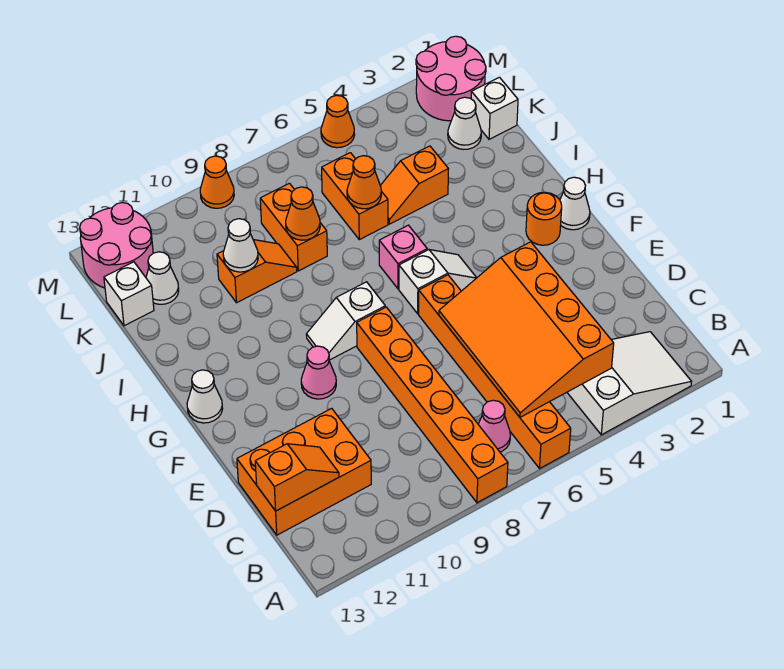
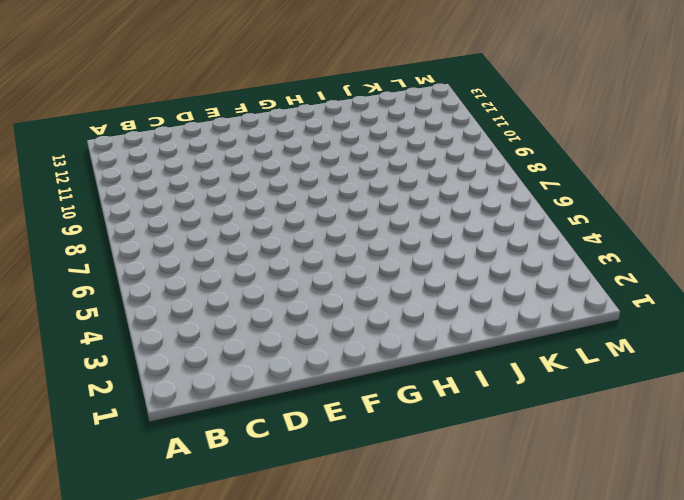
none -> white 2x3 slope [567,332,692,435]
none -> orange 1x6 brick [419,275,571,468]
none -> orange 1x6 brick [357,307,508,503]

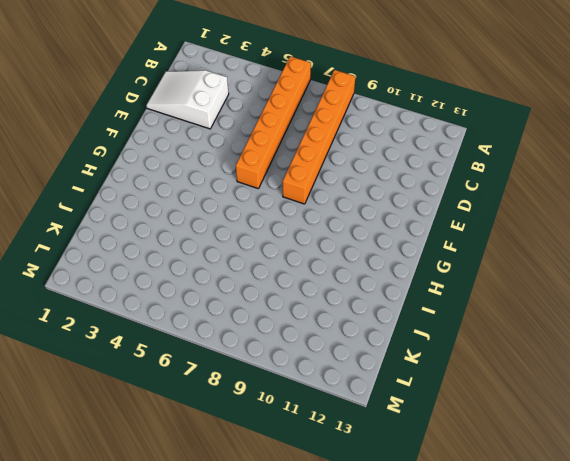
white 2x3 slope [146,70,229,129] -> white 2x3 slope moved to [567,332,692,435]
none -> pink 1x1 cone [478,400,510,452]
none -> orange 2x3 brick [237,408,371,535]
none -> pink 1x1 cone [301,346,336,399]

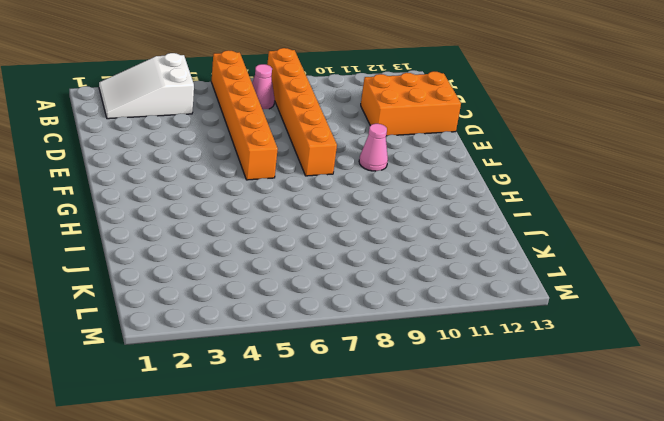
none -> white 1x1 cone [560,177,590,230]
none -> orange 1x1 round brick [526,192,562,245]
none -> white 1x2 slope [399,250,477,314]

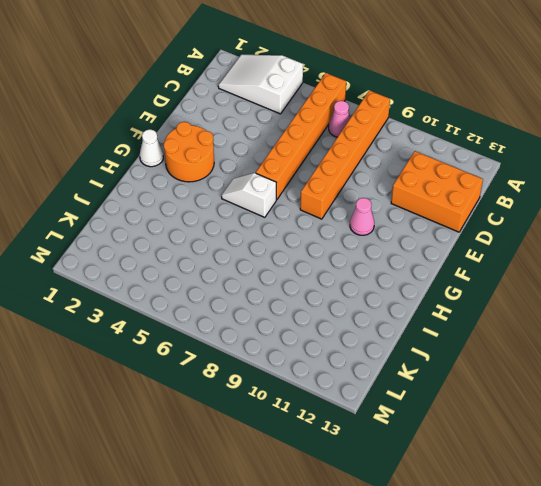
orange 2x2 round brick [164,122,214,182] -> orange 1x1 round brick [526,192,562,245]
none -> white 1x2 slope [306,282,385,360]
none -> white 1x1 cone [187,370,223,423]
none -> pink 1x1 brick [379,225,427,289]

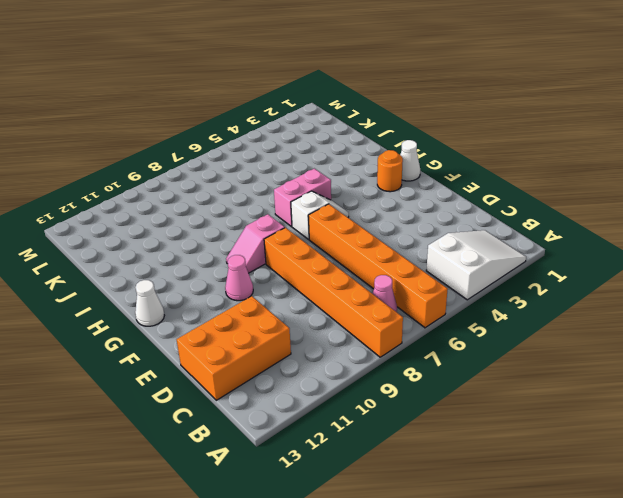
pink 1x2 slope [226,214,285,273] -> white 1x2 slope [306,282,385,360]
pink 1x2 brick [274,169,331,226] -> pink 1x1 brick [379,225,427,289]
none -> orange 1x2 slope [380,146,448,224]
none -> orange 1x2 brick [322,153,388,240]
none -> orange 1x2 brick [260,183,327,271]

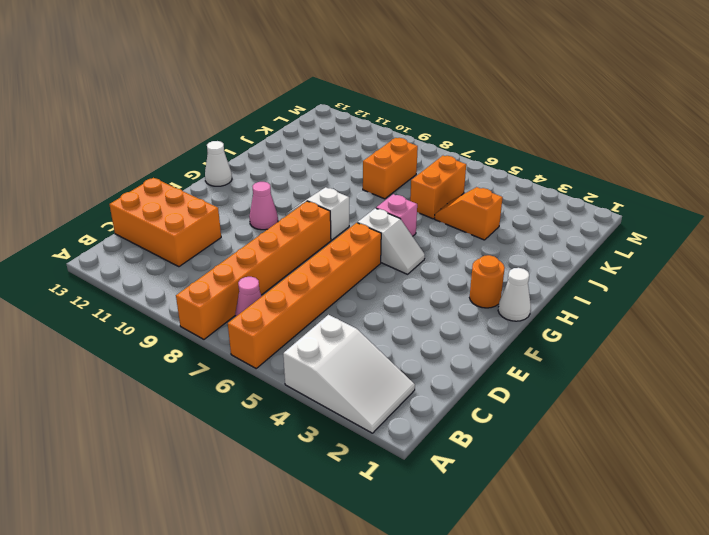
none -> orange 1x2 slope [217,240,297,303]
none -> white 1x1 brick [471,77,518,139]
none -> white 1x1 cone [448,97,481,149]

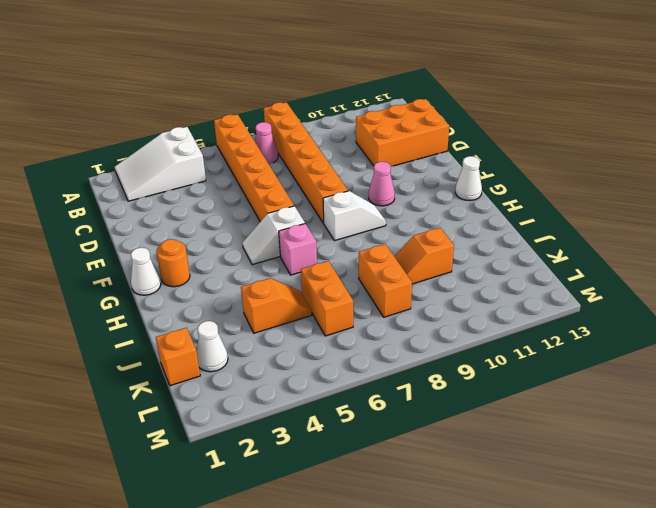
orange 1x1 brick [156,328,200,386] -> white 1x1 brick [471,77,518,139]
none -> white 1x1 cone [146,252,179,304]
none -> white 1x1 brick [104,262,154,326]
none -> pink 2x2 round brick [416,36,486,121]

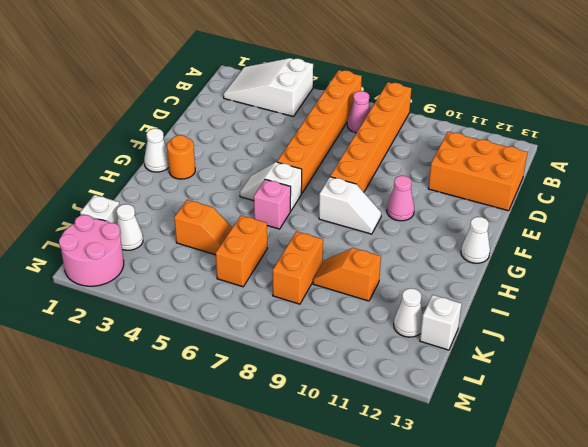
none -> pink 2x2 round brick [80,203,153,288]
none -> orange 1x1 cone [321,95,355,148]
none -> orange 1x1 cone [200,156,234,208]

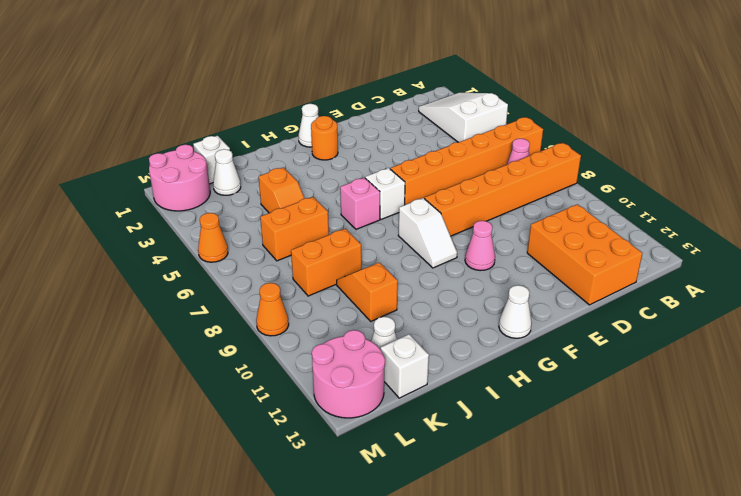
none -> orange 3x4 slope [439,242,614,417]
none -> orange 1x2 slope [255,444,339,511]
none -> orange 1x1 cone [347,156,381,209]

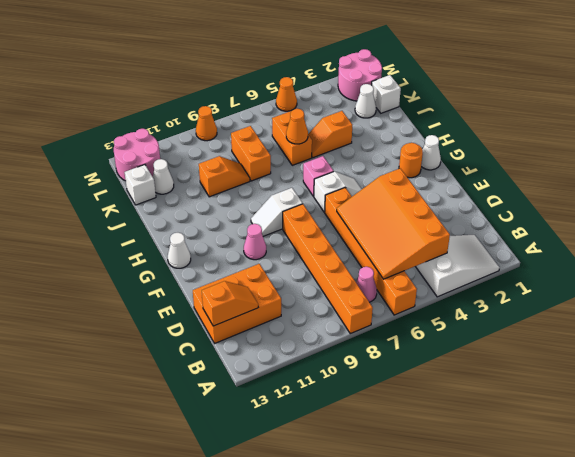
none -> orange 1x1 cone [286,187,320,240]
none -> white 1x1 cone [223,219,258,272]

